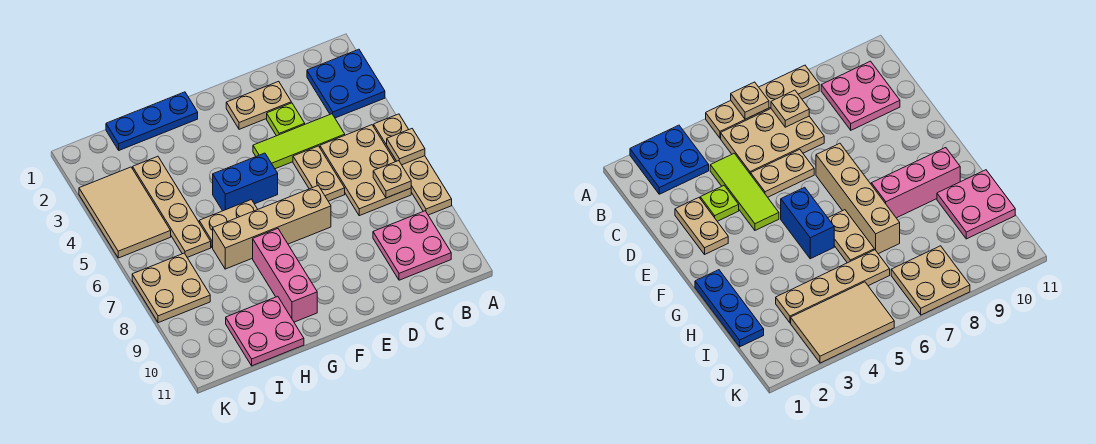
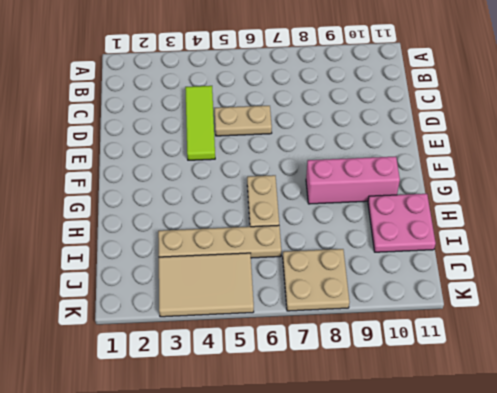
none -> blue 2x2 plate [307,49,385,118]
none -> tan 1x4 plate [374,114,452,215]
none -> tan 2x3 plate [320,125,411,216]

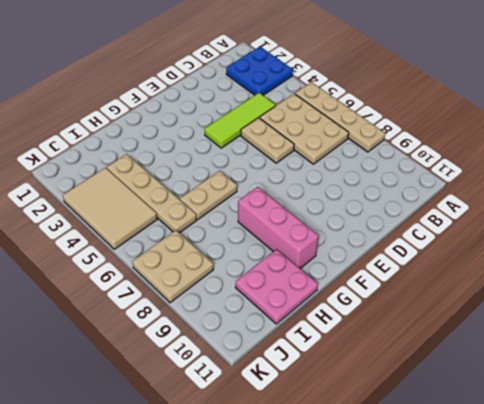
none -> pink 2x2 plate [373,211,451,280]
none -> tan 1x2 plate [226,81,291,129]
none -> lime 1x1 plate [267,103,305,136]

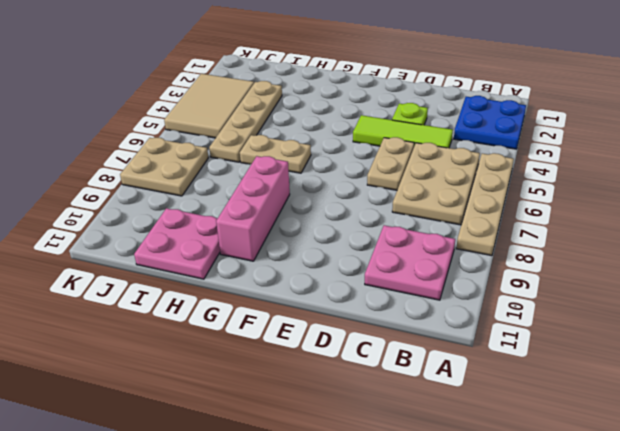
none -> tan 1x2 plate [226,81,291,129]
none -> tan 1x4 brick [213,186,331,269]
none -> blue 1x2 brick [213,153,278,211]

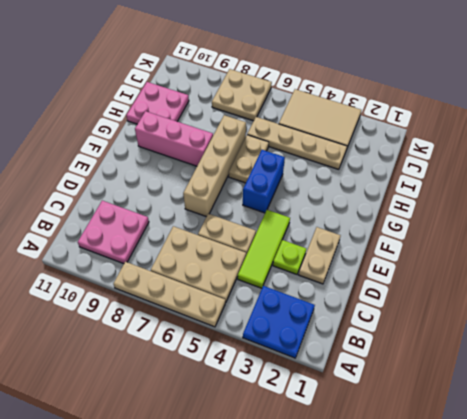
none -> blue 1x3 plate [106,92,198,150]
none -> tan 1x1 plate [387,129,425,165]
none -> tan 1x1 plate [373,161,411,198]

